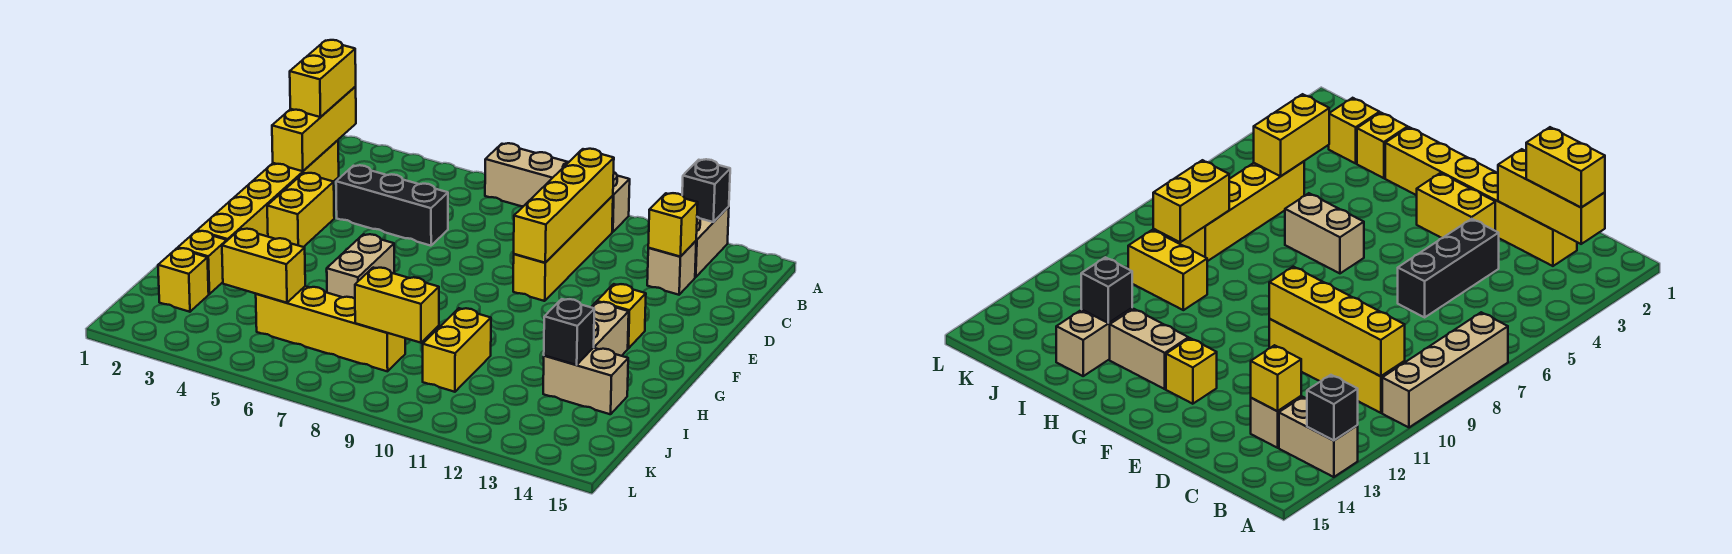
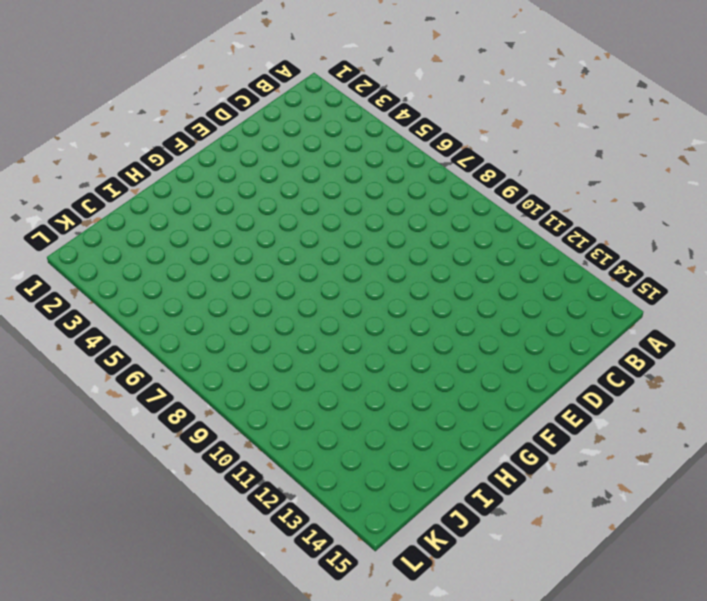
none -> tan 1x4 brick [485,143,630,232]
none -> tan 1x2 brick [695,207,729,277]
none -> yellow 1x4 brick [513,196,613,301]

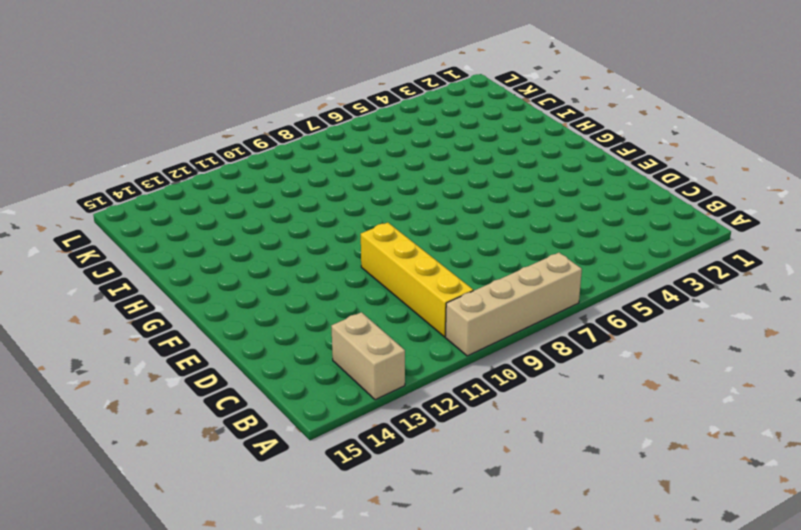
none -> yellow 1x6 brick [197,140,339,240]
none -> tan 1x1 brick [647,241,696,295]
none -> black 1x3 brick [336,165,448,246]

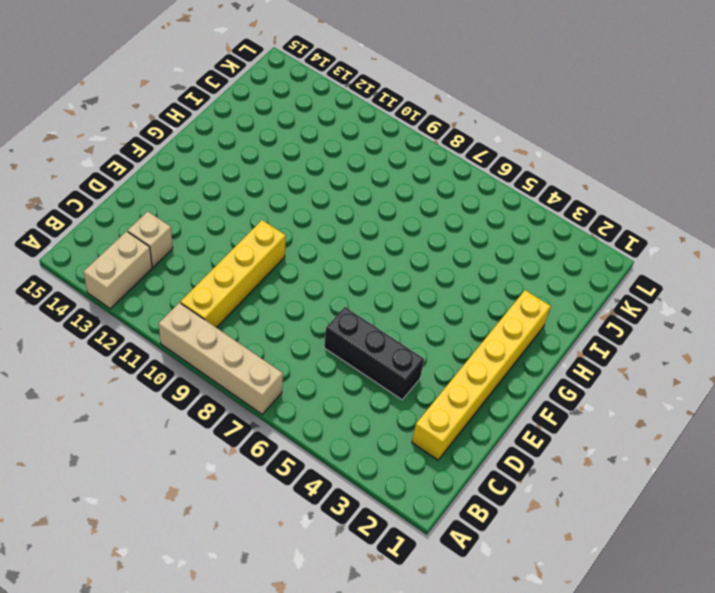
none -> yellow 1x2 brick [267,173,334,247]
none -> yellow 1x1 brick [597,284,646,348]
none -> tan 1x2 brick [327,234,394,299]

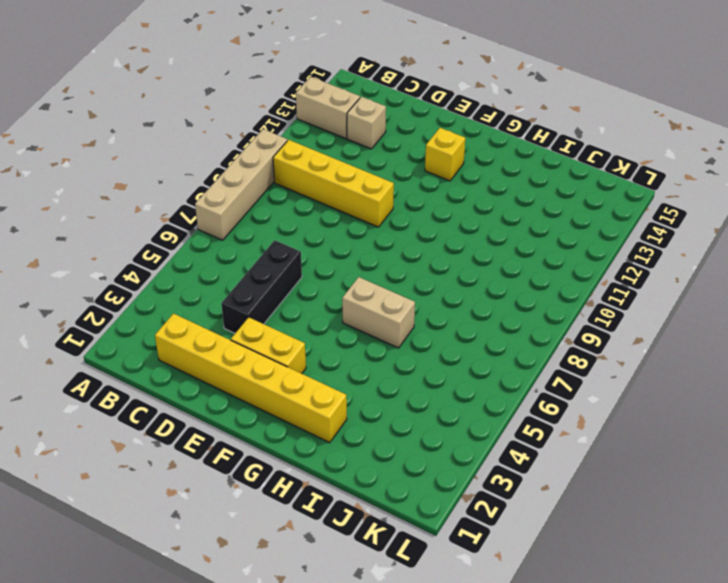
none -> tan 1x2 brick [591,302,629,356]
none -> yellow 1x1 brick [178,231,227,294]
none -> yellow 1x2 brick [423,308,491,392]

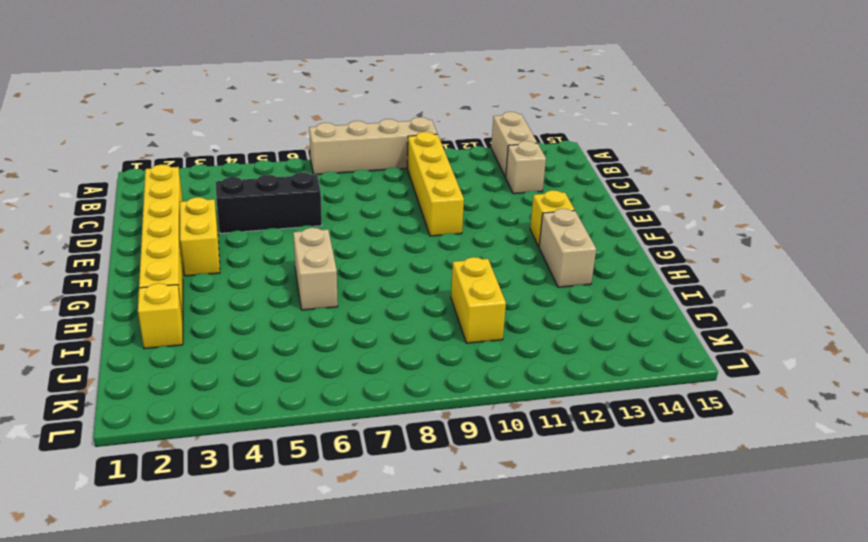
none -> tan 1x2 brick [543,348,628,414]
none -> yellow 1x1 brick [158,248,209,312]
none -> yellow 1x4 brick [256,286,405,371]

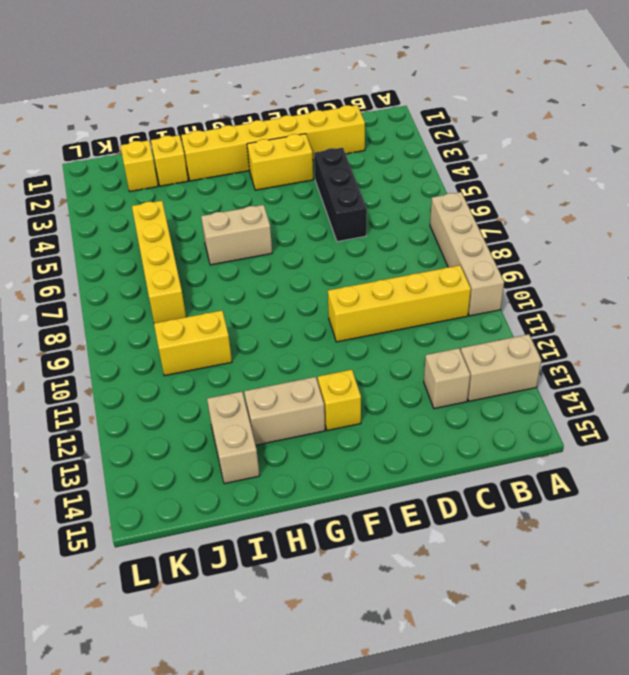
none -> black 1x1 brick [682,159,730,222]
none -> yellow 1x3 brick [272,87,356,171]
none -> yellow 1x4 brick [514,149,614,263]

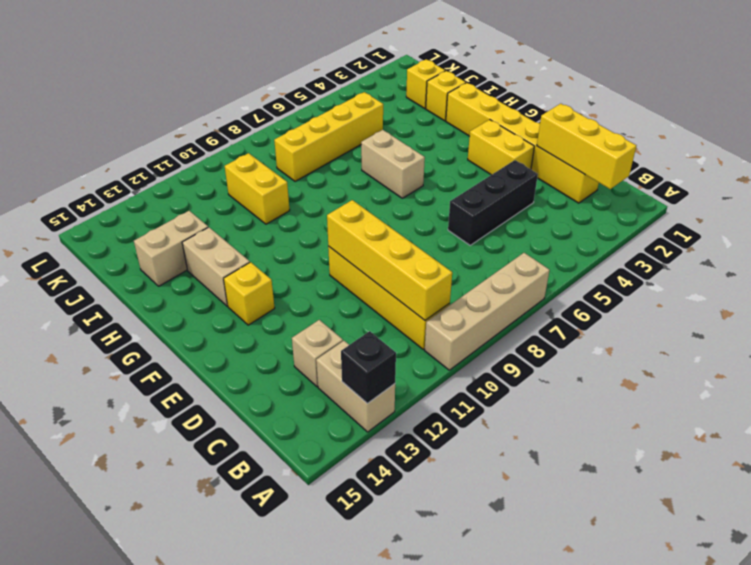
none -> yellow 1x1 brick [648,193,698,257]
none -> black 1x1 brick [544,299,594,365]
none -> yellow 1x2 brick [222,229,305,303]

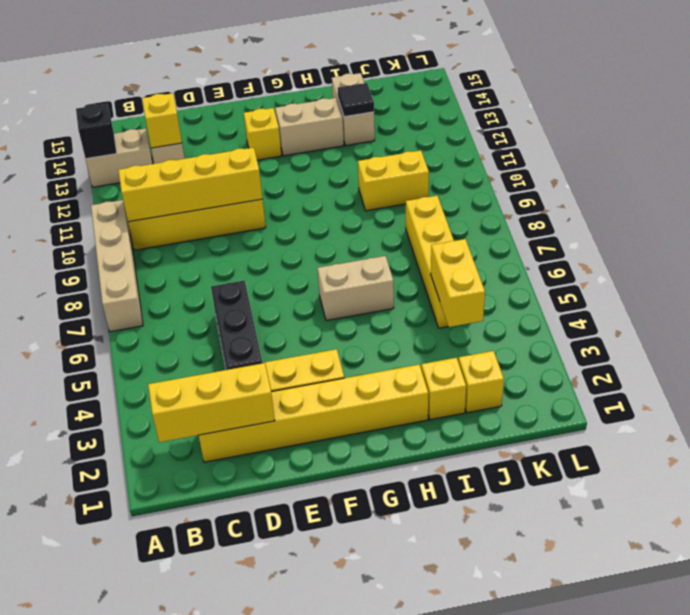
black 1x1 tile [337,83,374,117] -> black 1x1 brick [544,299,594,365]
none -> yellow 1x2 brick [355,268,439,343]
none -> yellow 1x2 brick [290,40,356,117]

